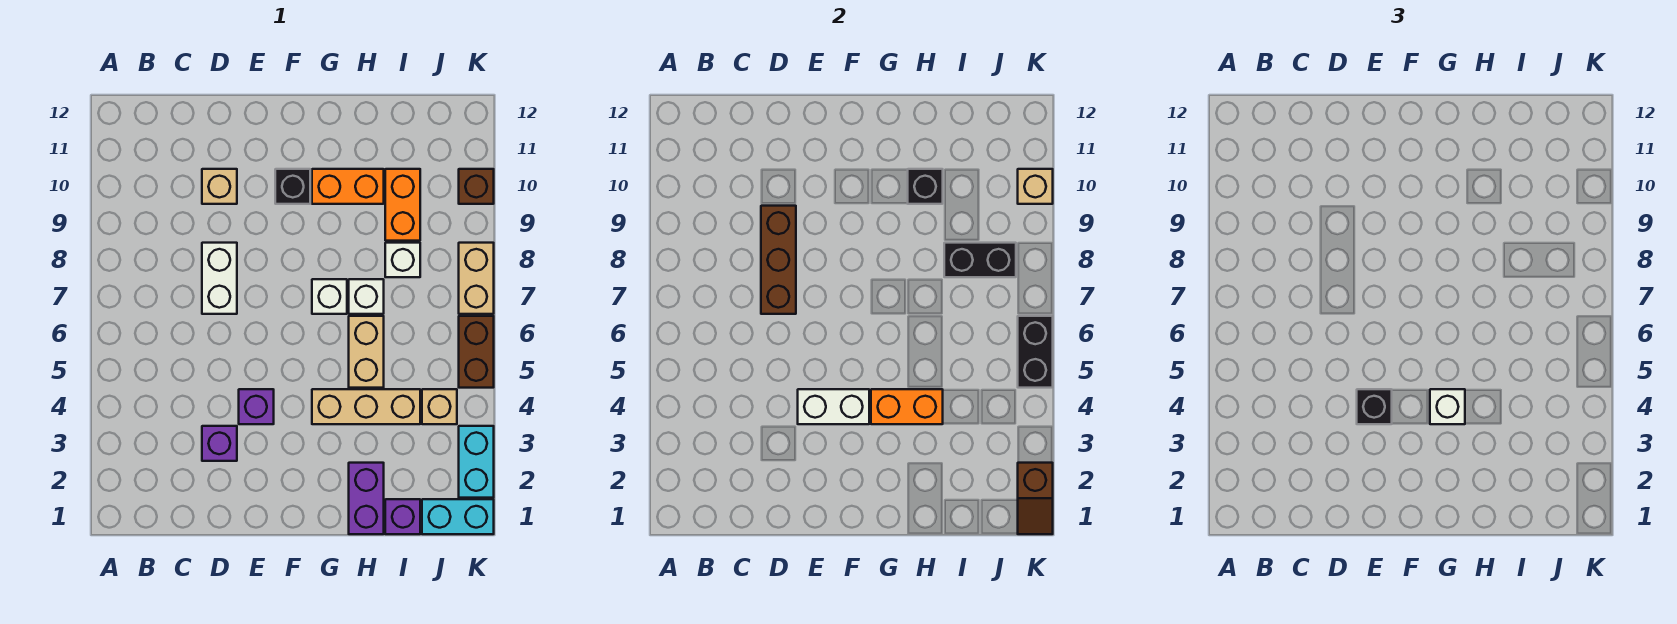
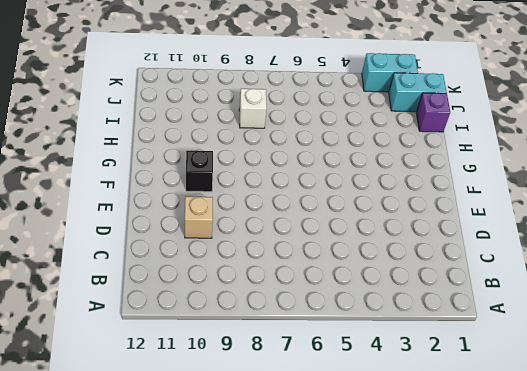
cyan 1x2 brick [389,73,447,112] -> cyan 1x2 brick turned to [422,499,494,534]
none -> purple 1x1 brick [202,426,237,461]
none -> white 1x2 brick [202,243,237,314]
none -> purple 1x1 brick [239,389,274,424]
none -> tan 1x3 brick [312,389,420,424]

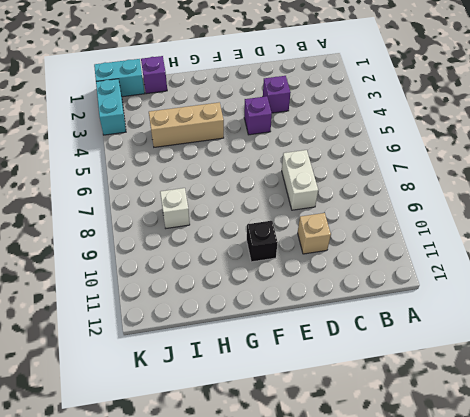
none -> white 1x1 brick [312,279,347,314]
none -> orange 1x2 brick [312,169,384,204]
none -> purple 1x2 brick [349,463,384,534]
none -> tan 1x2 brick [349,316,384,388]

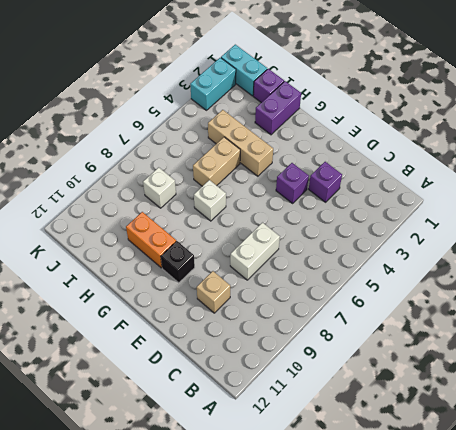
none -> white 1x1 brick [349,279,384,314]
none -> orange 1x2 brick [385,169,420,241]
none -> tan 1x1 brick [422,389,457,424]
none -> brown 1x2 brick [459,316,494,388]

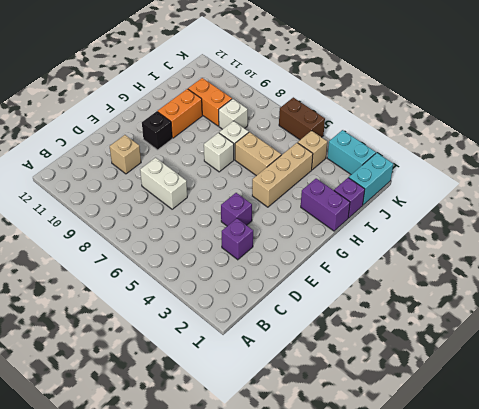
none -> tan 1x2 brick [459,243,494,314]
none -> brown 1x1 brick [459,169,494,204]
none -> brown 1x3 brick [761,206,796,314]
none -> white 1x2 brick [798,389,869,424]

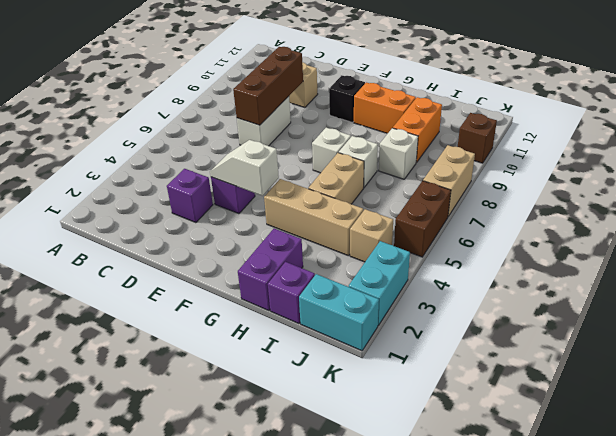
white 1x2 slope [210,140,279,196] -> white 1x2 brick [798,389,869,424]
none -> orange 1x2 brick [871,389,943,424]
none -> black 1x1 brick [908,169,943,204]
none -> black 1x2 brick [944,243,1016,277]
none -> brown 1x2 slope [1018,463,1053,534]

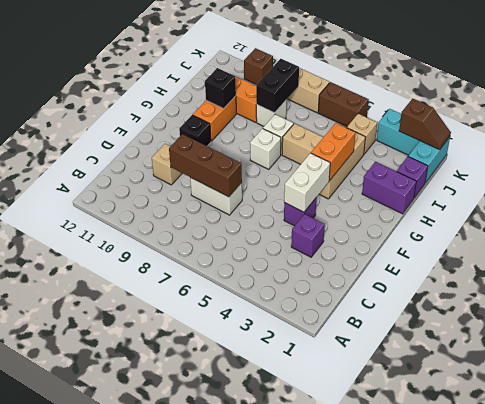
none -> black 1x2 brick [1018,316,1053,388]
none -> tan 1x1 brick [1018,169,1053,204]
none -> black 1x1 brick [1357,389,1392,424]
none -> white 1x1 brick [1430,389,1465,424]

